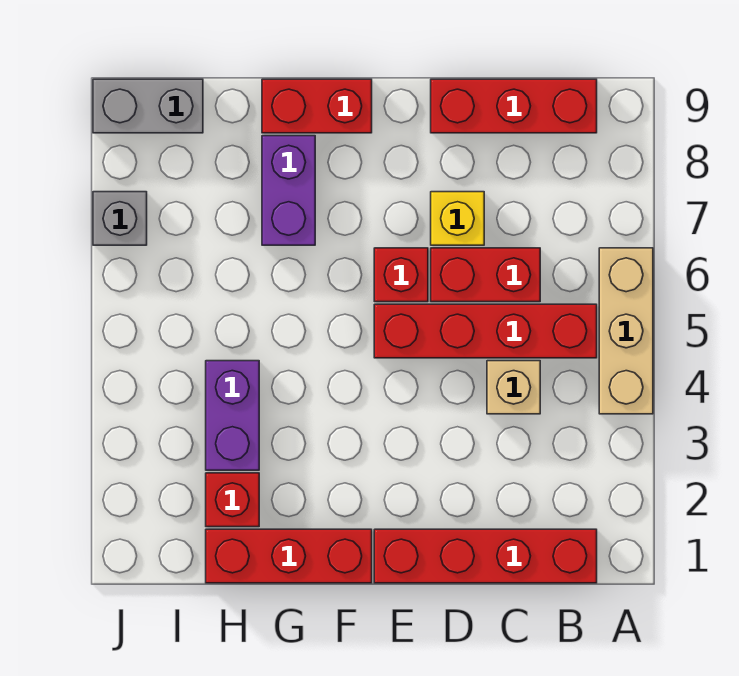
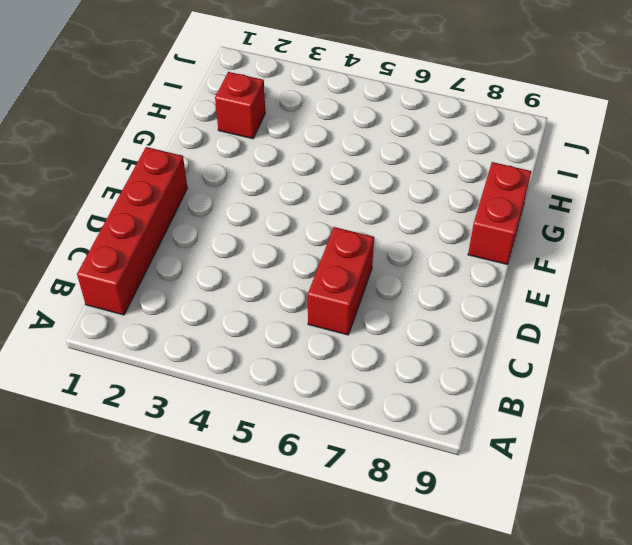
none -> tan 1x3 brick [599,248,653,414]
none -> red 1x4 brick [374,304,597,358]
none -> red 1x3 brick [431,79,597,133]

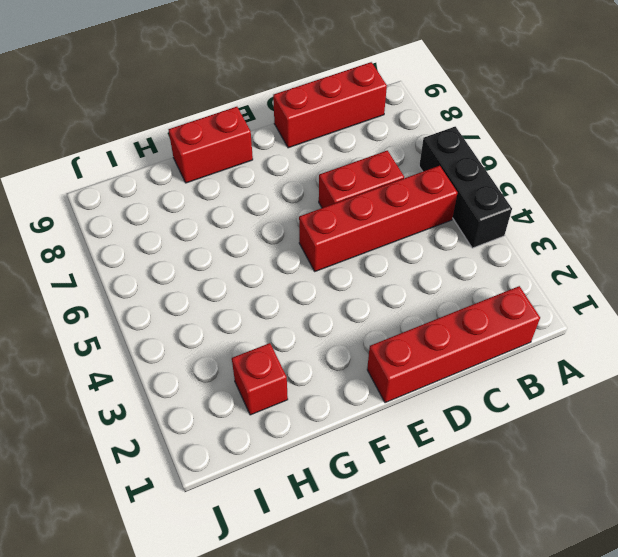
black 1x3 brick [419,127,512,248] -> tan 1x3 brick [599,248,653,414]
none -> tan 1x1 brick [487,361,540,414]
none -> yellow 1x1 brick [431,192,484,245]
none -> red 1x1 brick [374,248,428,302]

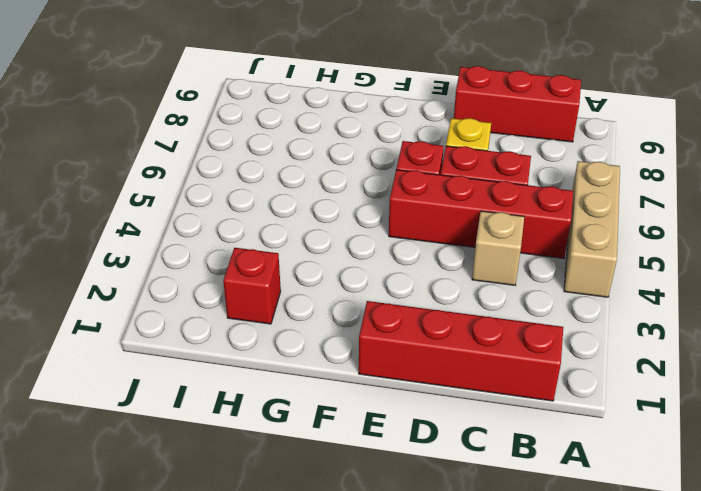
none -> red 1x3 brick [206,529,372,583]
none -> red 1x2 brick [262,79,372,133]
none -> purple 1x2 brick [262,136,315,245]

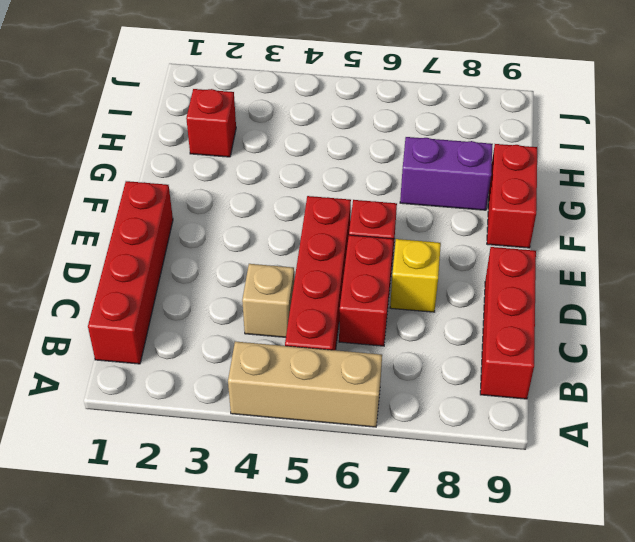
none -> red 1x3 brick [206,529,372,583]
none -> purple 1x2 brick [206,361,259,470]
none -> grey 1x2 brick [93,79,203,133]

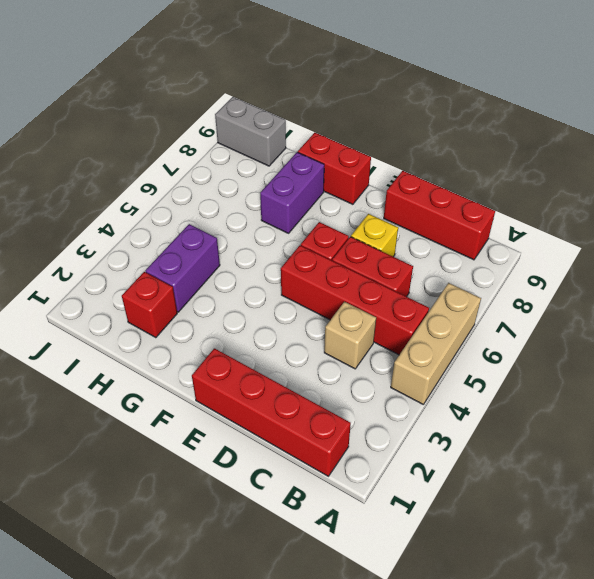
none -> red 1x3 brick [206,529,372,583]
none -> grey 1x1 brick [93,192,147,245]

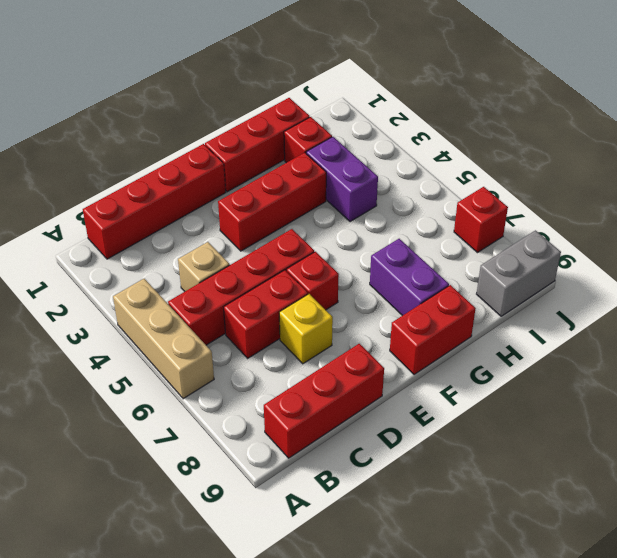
red 1x3 brick [218,153,326,251] -> none
red 1x1 brick [454,187,508,253] -> grey 1x1 brick [93,192,147,245]

